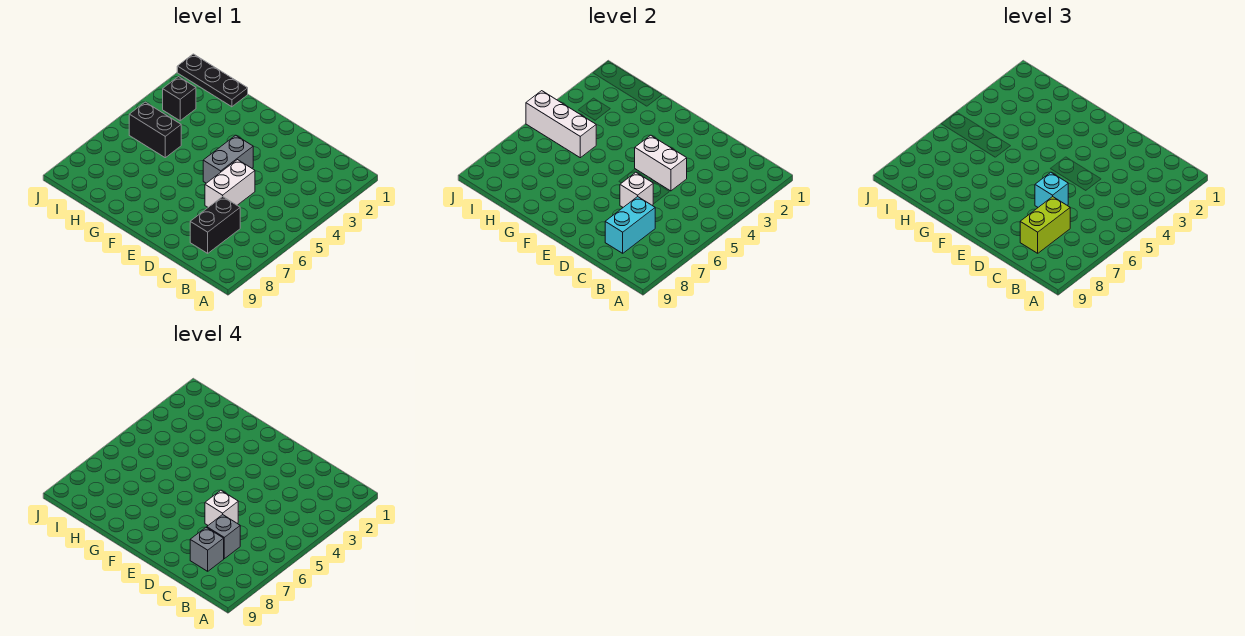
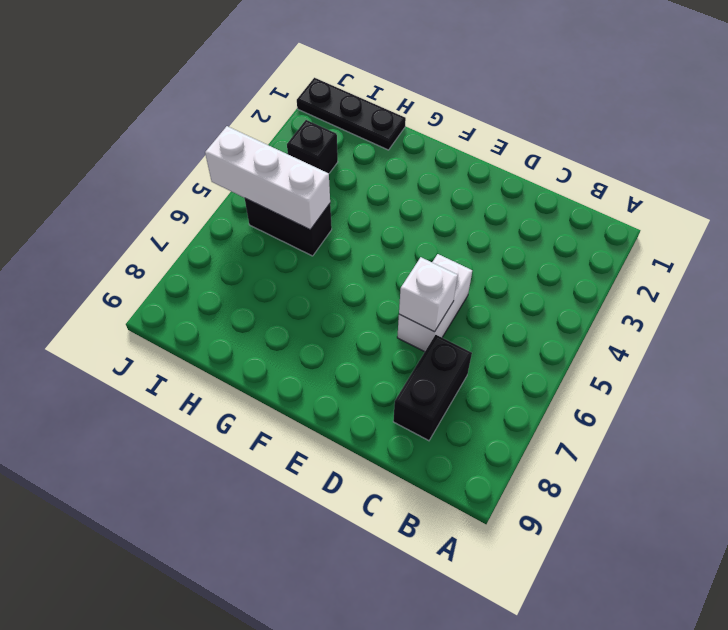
none -> grey 1x2 brick [203,135,253,183]
none -> cyan 1x2 brick [605,197,655,253]
none -> white 1x2 brick [635,135,687,191]

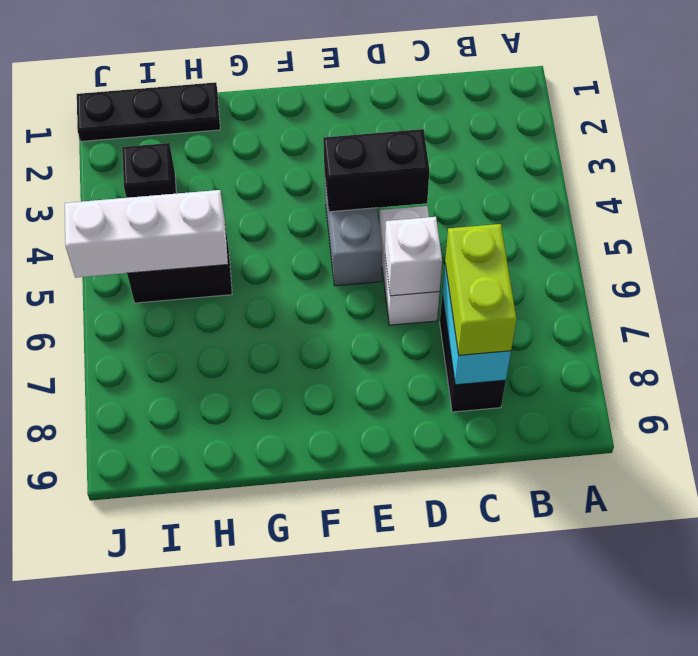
black 1x2 brick [323,129,429,212] -> white 1x2 brick [635,135,687,191]
none -> cyan 1x1 brick [1035,172,1068,207]
none -> grey 1x1 brick [207,515,240,559]
none -> grey 1x1 brick [190,527,224,571]

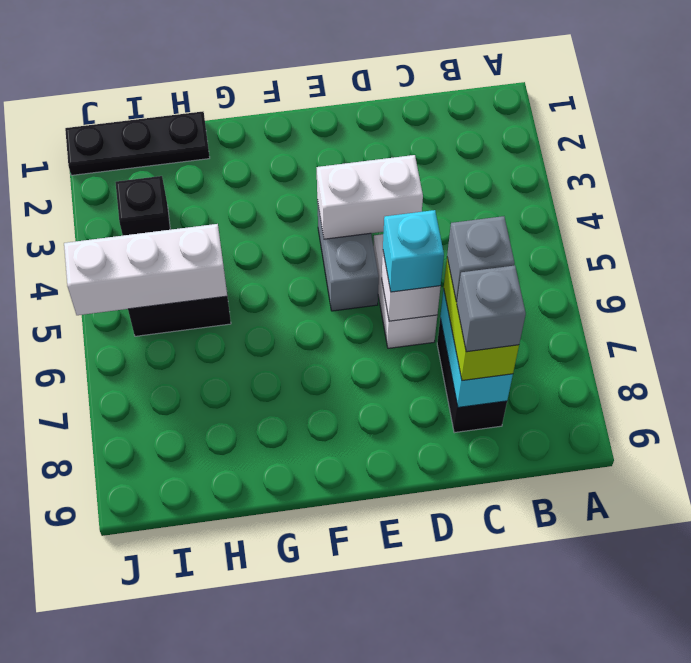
none -> white 1x1 brick [205,490,238,525]

